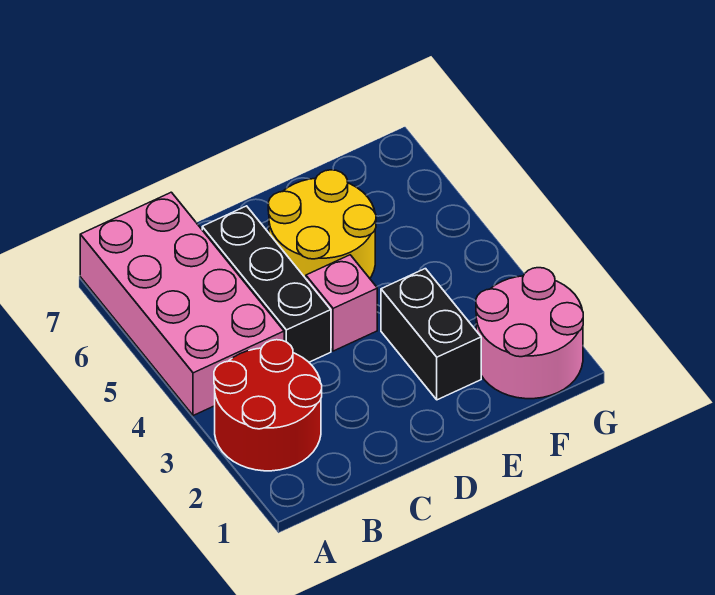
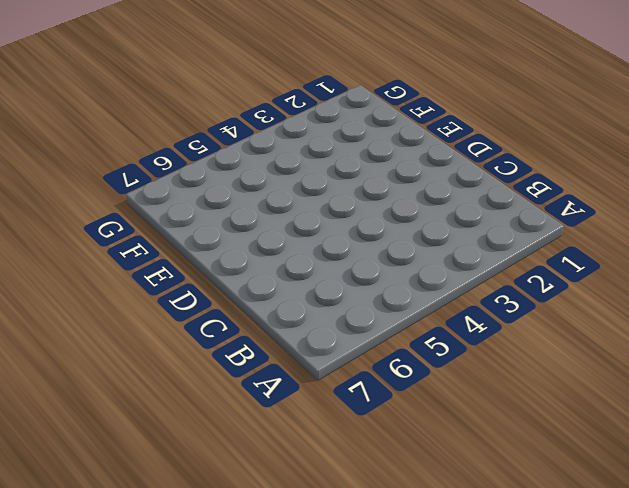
none -> red 2x2 round brick [214,340,322,471]
none -> pink 2x4 brick [80,192,284,416]

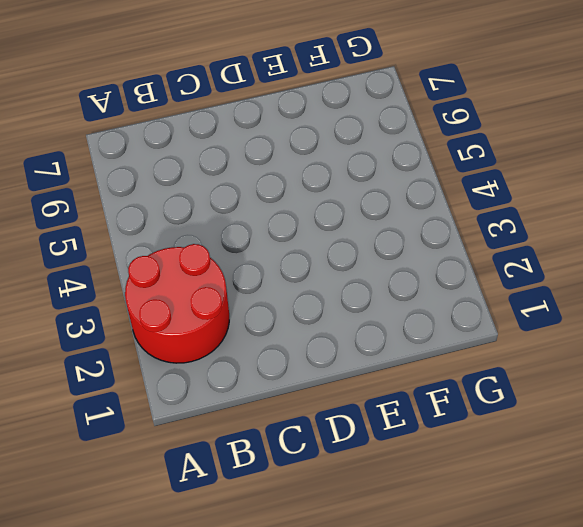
none -> pink 2x4 brick [80,192,284,416]
none -> black 1x3 brick [202,206,331,362]

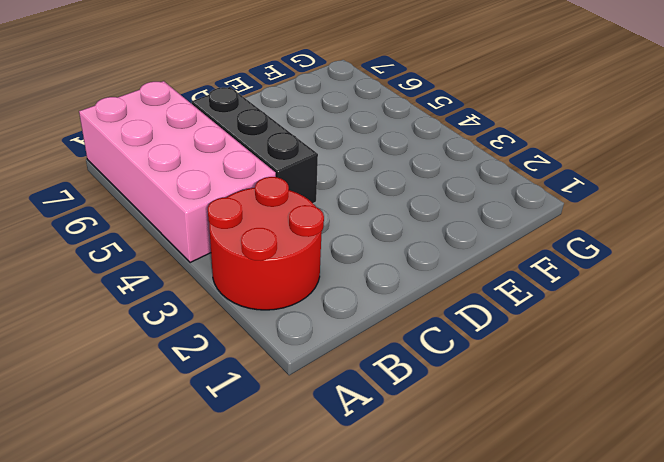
none -> pink 1x1 brick [306,255,377,351]
none -> yellow 2x2 round brick [268,170,376,278]

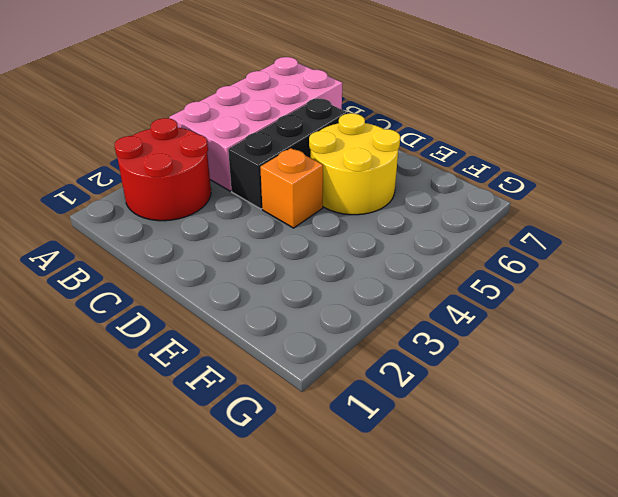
orange 1x1 brick [260,148,323,228] -> pink 1x1 brick [306,255,377,351]
none -> black 1x2 brick [381,269,481,400]
none -> pink 2x2 round brick [476,268,583,399]

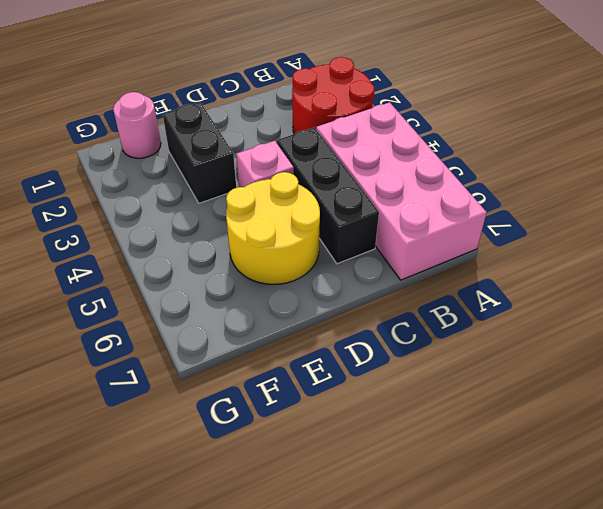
pink 1x1 round brick [113,92,161,158] -> pink 2x2 round brick [476,268,583,399]

